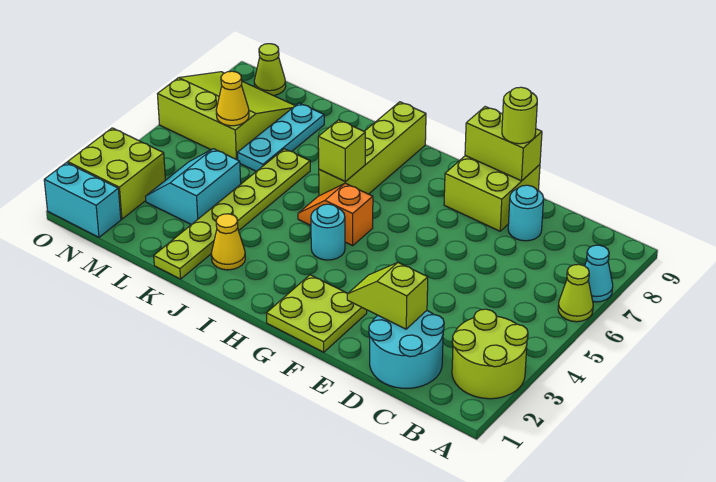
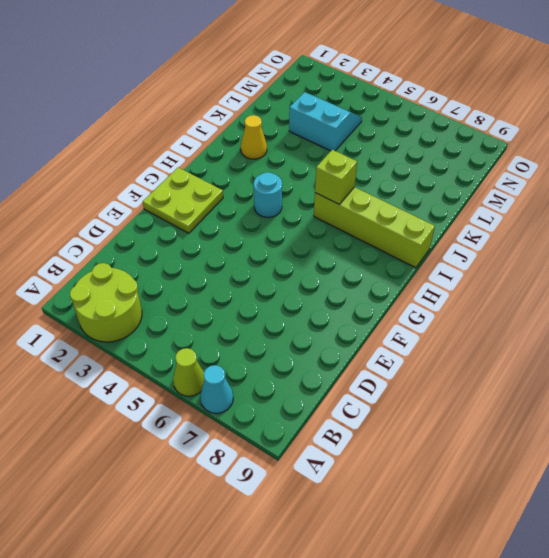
none -> cyan 2x2 round brick [369,311,444,388]
none -> cyan 1x1 round brick [508,185,544,241]
none -> lime 2x2 brick [444,156,540,231]

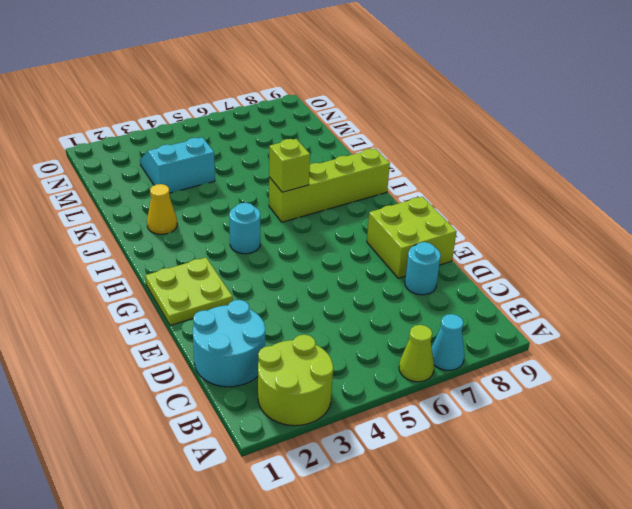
none -> orange 1x2 slope [298,183,373,246]
none -> lime 1x6 plate [154,149,310,279]
none -> cyan 1x3 plate [238,103,324,171]

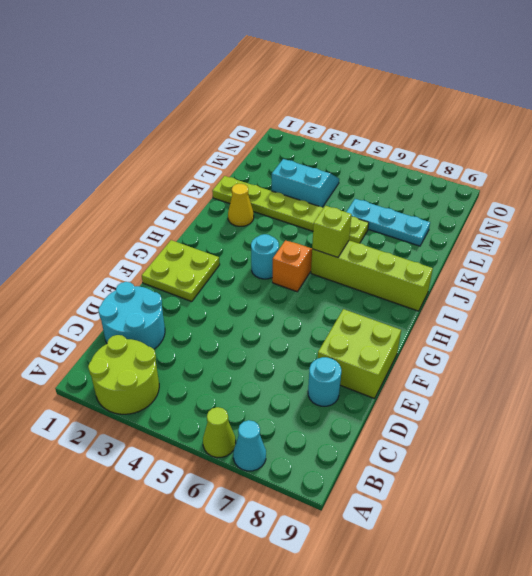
none -> lime 3x3 slope [158,72,295,160]
none -> cyan 1x2 brick [44,163,121,237]
none -> lime 2x2 brick [68,128,165,219]

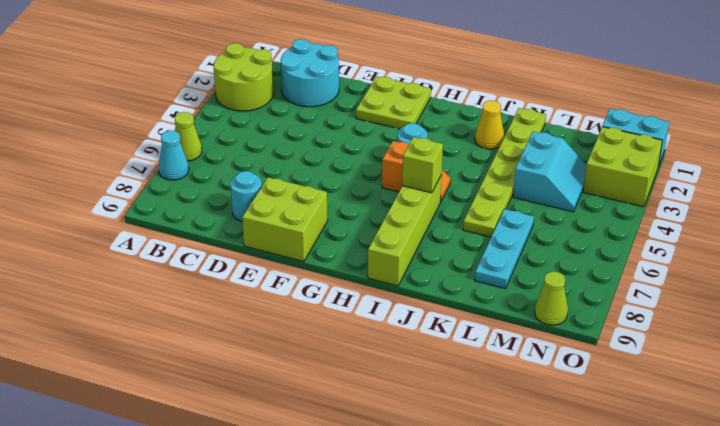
none -> lime 3x3 slope [158,72,295,160]
none -> lime 1x2 slope [347,262,428,329]
none -> lime 1x2 brick [465,107,542,181]

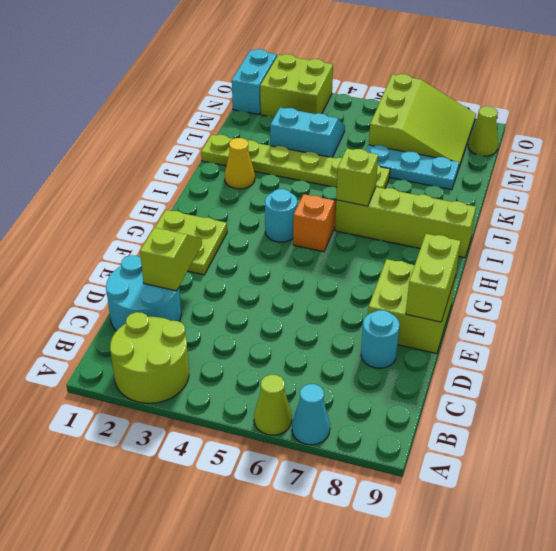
none -> yellow 1x1 cone [216,71,249,126]
none -> lime 1x1 round brick [502,87,537,144]

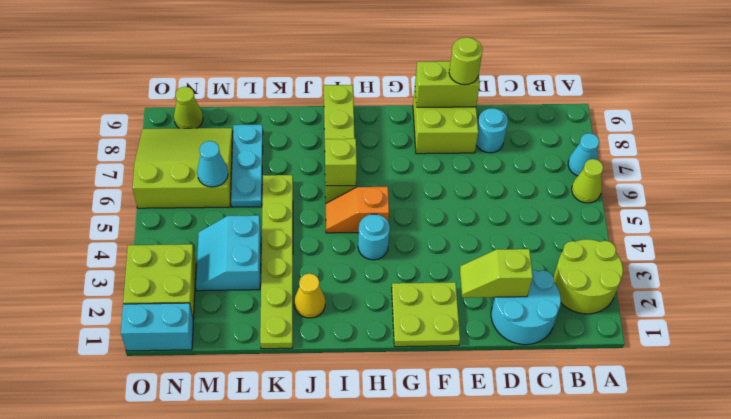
cyan 1x1 cone [197,141,228,187] -> yellow 1x1 cone [216,71,249,126]

